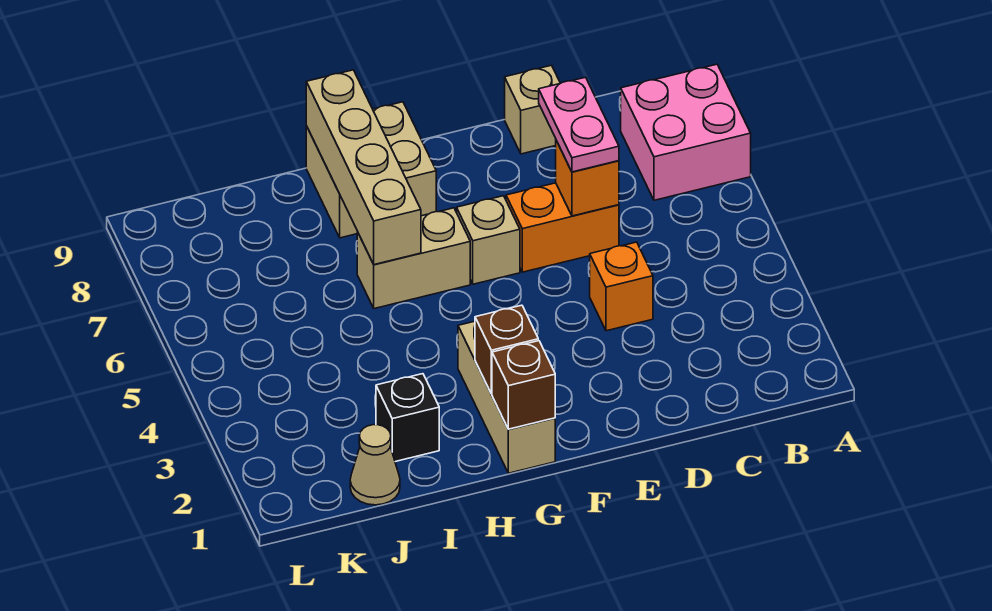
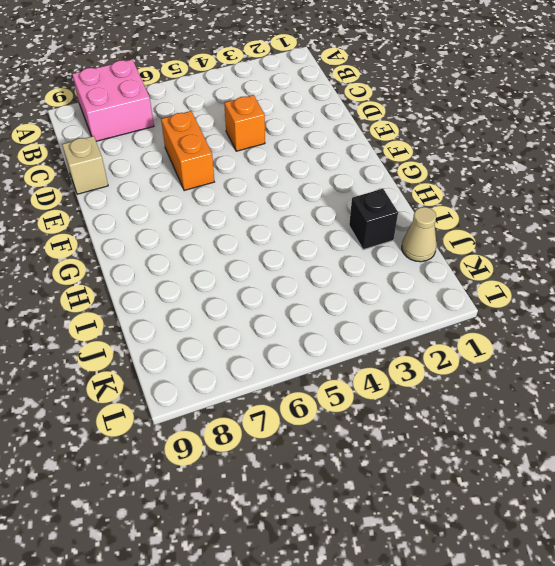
none -> tan 1x1 brick [457,196,520,284]
none -> tan 1x3 brick [458,321,555,473]
none -> tan 1x2 brick [357,208,470,309]

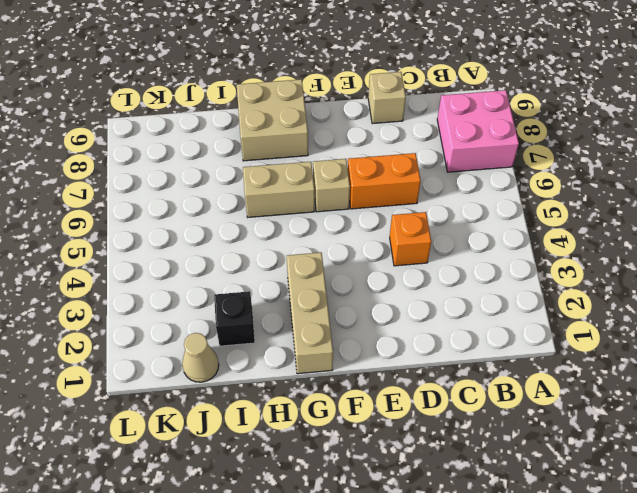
none -> orange 1x1 brick [556,141,619,216]
none -> brown 1x1 brick [492,341,555,429]
none -> brown 1x1 brick [475,305,538,394]

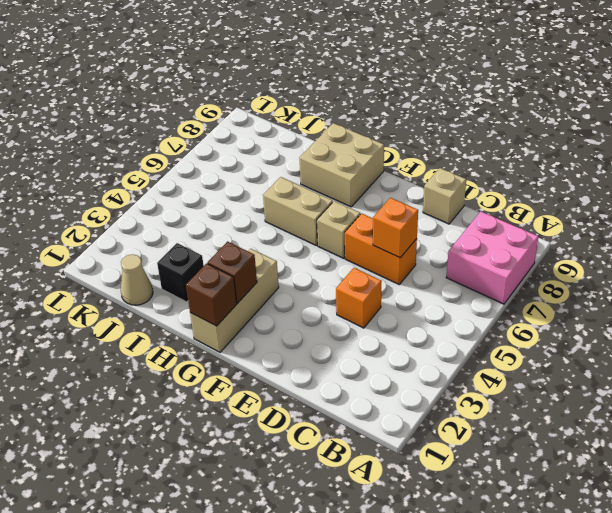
none -> tan 1x4 brick [306,70,421,265]
none -> pink 1x2 plate [539,77,619,172]

